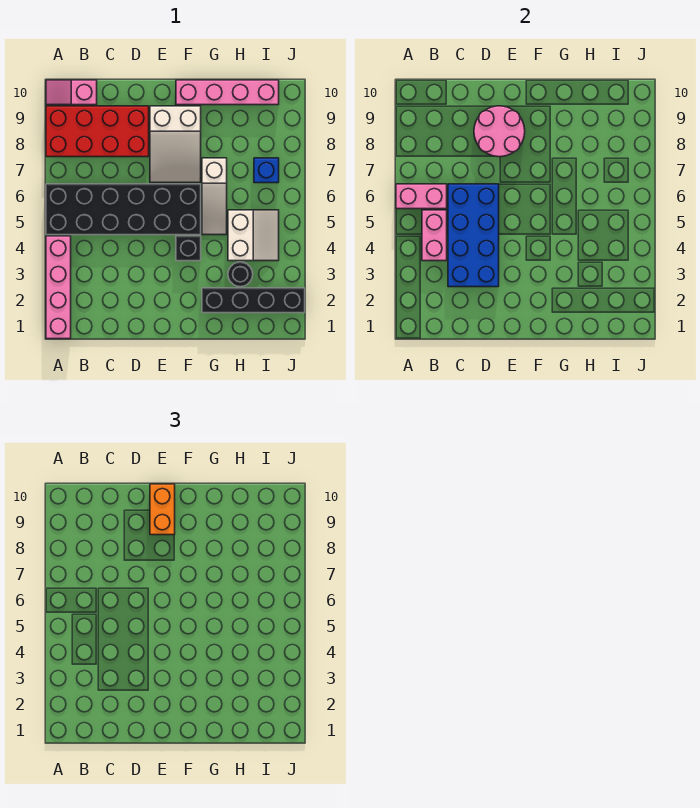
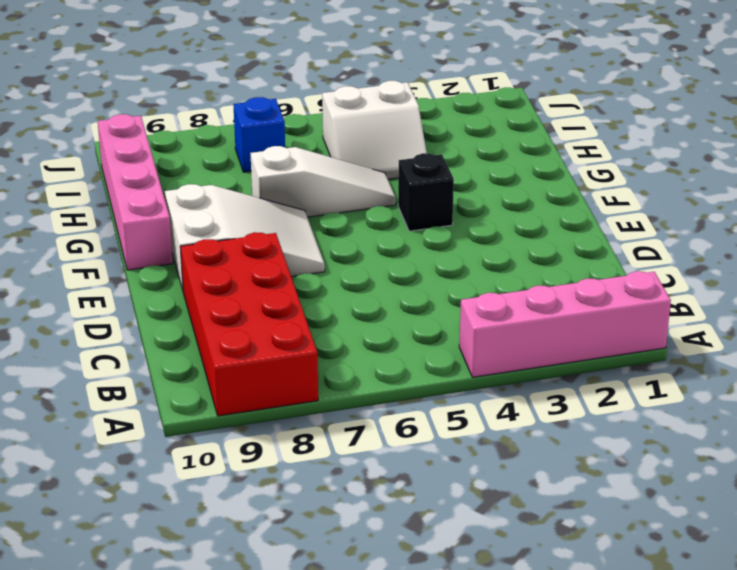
white 2x2 slope [322,81,427,179] -> white 2x2 slope turned to [228,210,279,261]
none -> black 2x6 brick [46,184,201,235]
none -> pink 1x2 slope [46,80,97,105]
none -> black 1x4 brick [202,288,305,313]

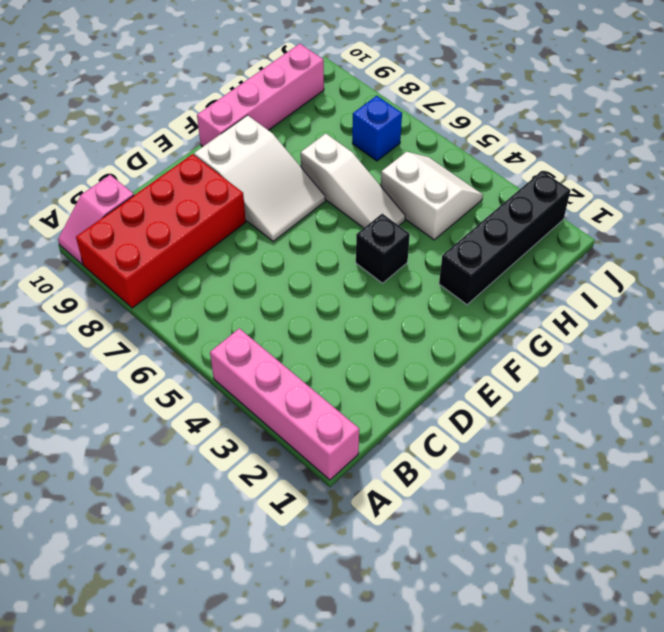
none -> black 2x6 brick [46,184,201,235]
none -> black 1x1 round brick [228,262,253,287]
none -> pink 1x2 brick [396,184,447,209]

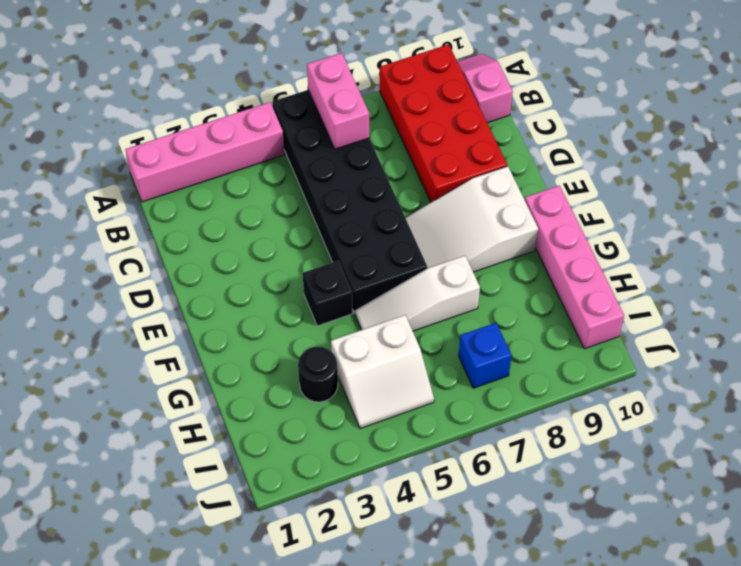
none -> black 1x4 brick [202,288,305,313]
none -> pink 1x2 brick [422,210,447,261]
none -> blue 2x4 brick [448,184,499,287]

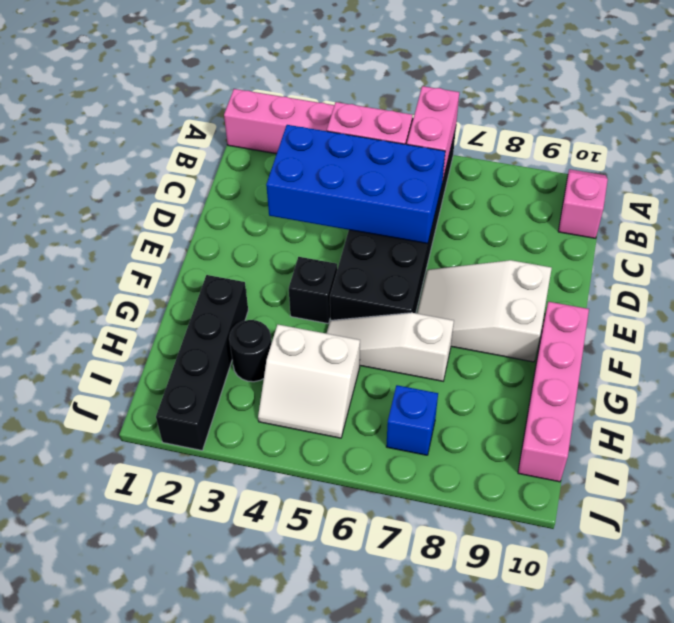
none -> red 2x4 brick [46,106,149,157]
none -> pink 2x2 round brick [474,106,525,157]
none -> orange 1x2 brick [150,484,175,535]

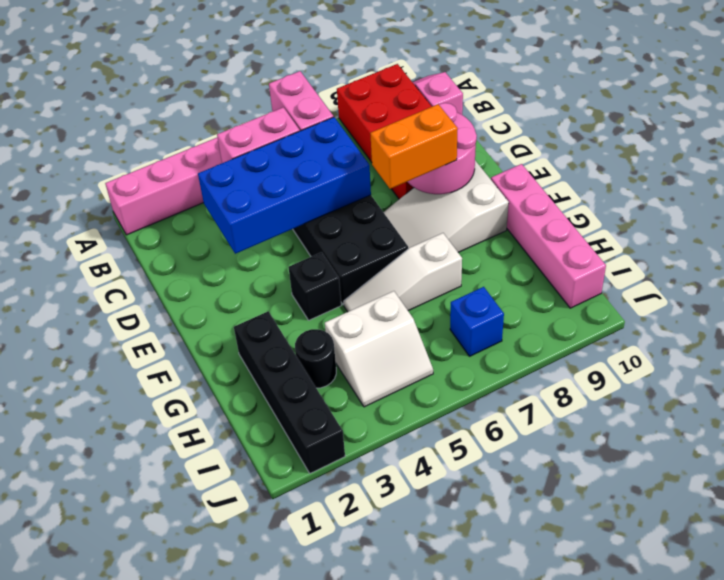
orange 1x2 brick [370,104,458,189] -> orange 1x2 brick moved to [150,484,175,535]

